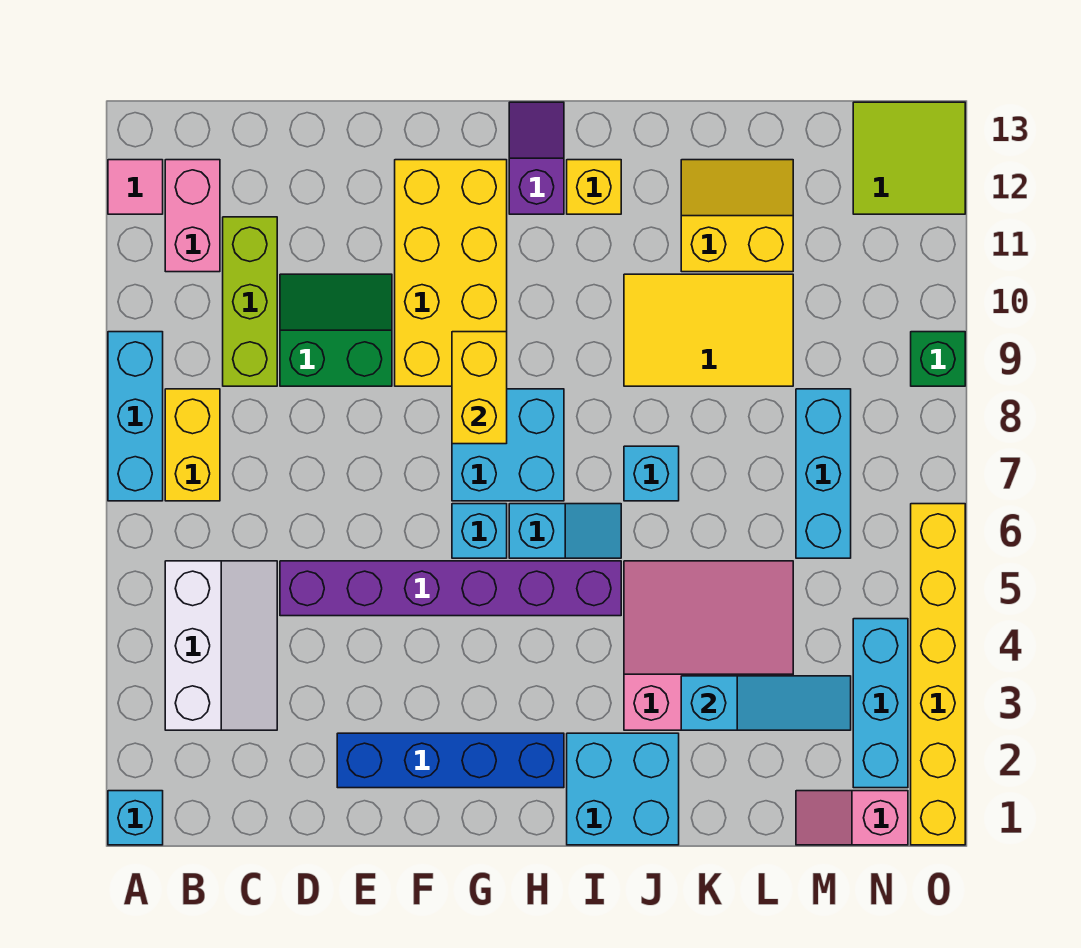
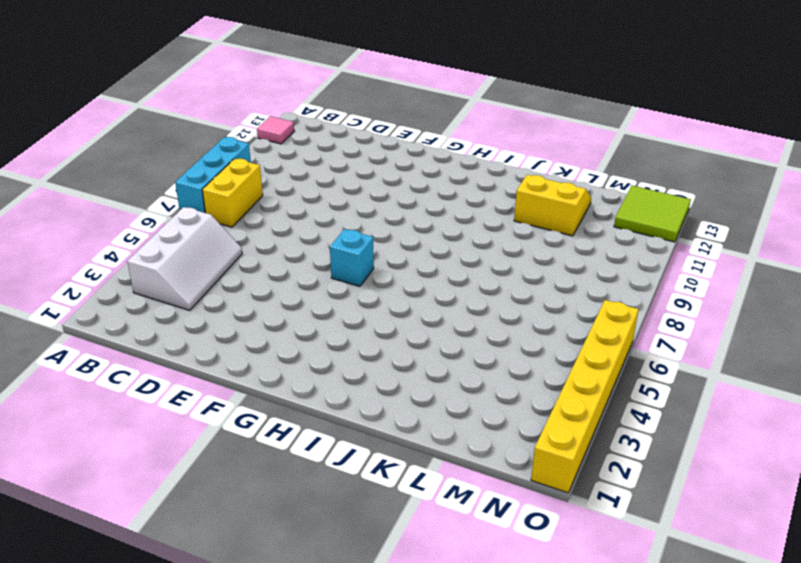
none -> cyan 1x1 brick [108,791,163,845]
none -> pink 1x2 brick [165,160,220,272]
none -> lime 1x3 brick [223,217,277,386]

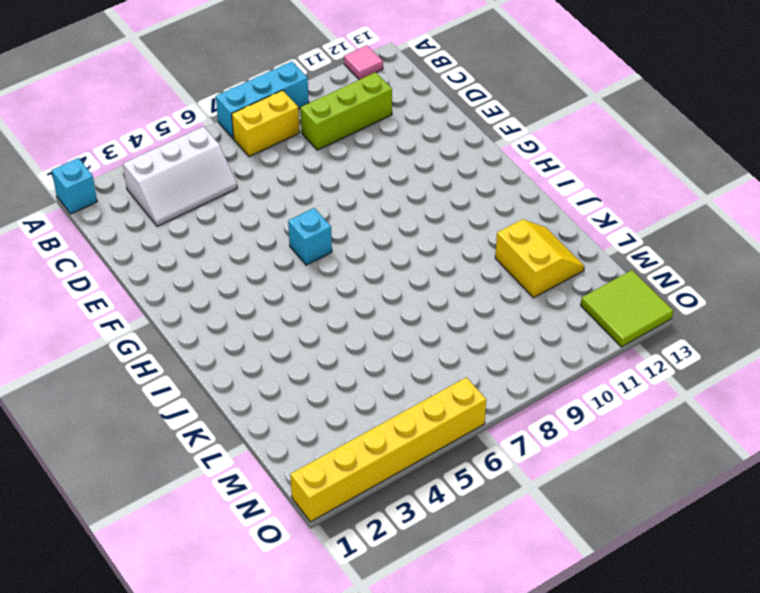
none -> pink 1x2 brick [165,160,220,272]
none -> purple 1x6 brick [280,561,621,616]
none -> green 2x2 slope [280,274,392,386]

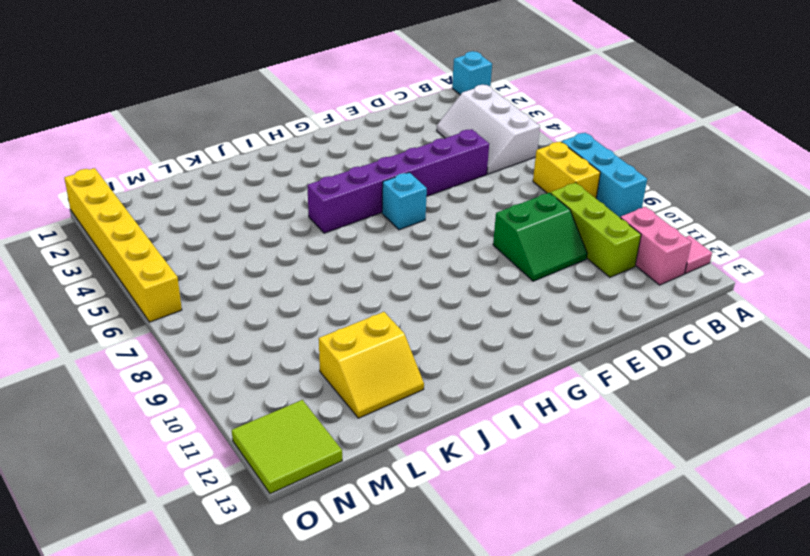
none -> blue 1x4 brick [337,733,564,788]
none -> yellow 2x4 brick [395,160,507,386]
none -> cyan 2x2 brick [452,389,564,501]

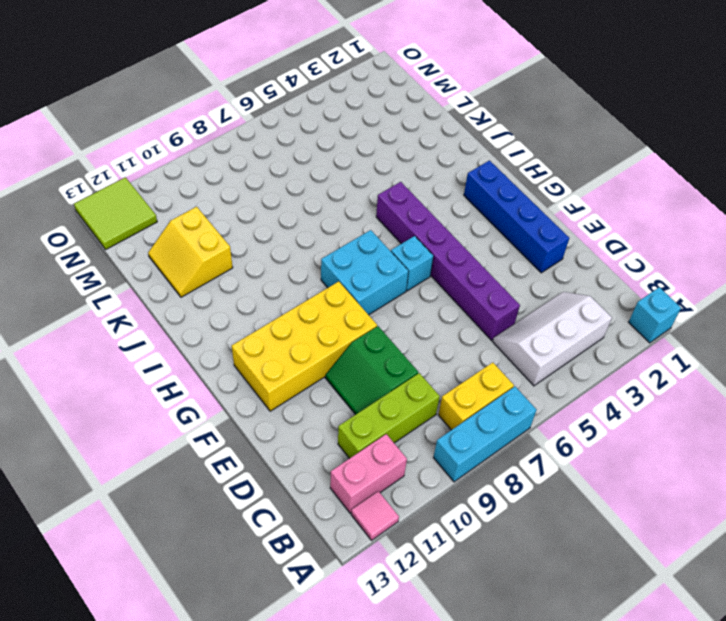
none -> cyan 1x2 slope [509,504,621,558]
none -> purple 1x2 slope [509,102,564,214]
none -> cyan 2x2 brick [567,733,679,845]

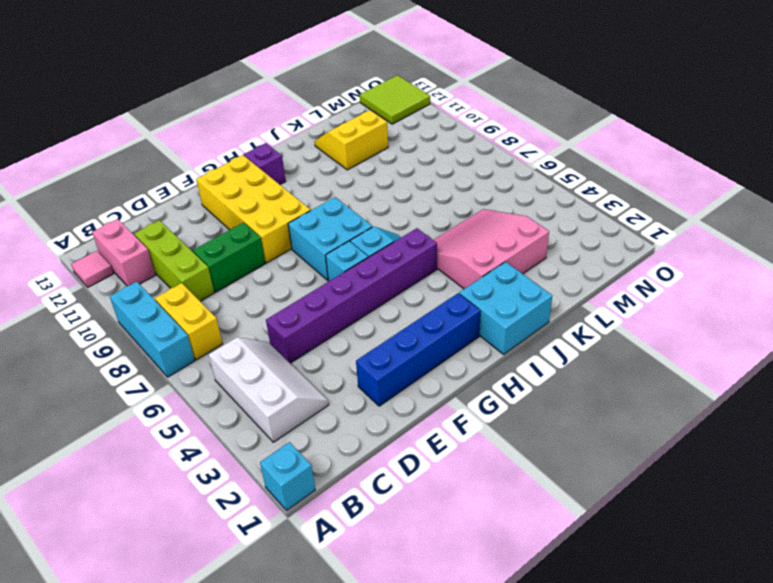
none -> yellow 1x1 brick [567,160,621,214]
none -> cyan 1x1 brick [624,446,679,501]
none -> yellow 2x3 tile [624,274,793,386]

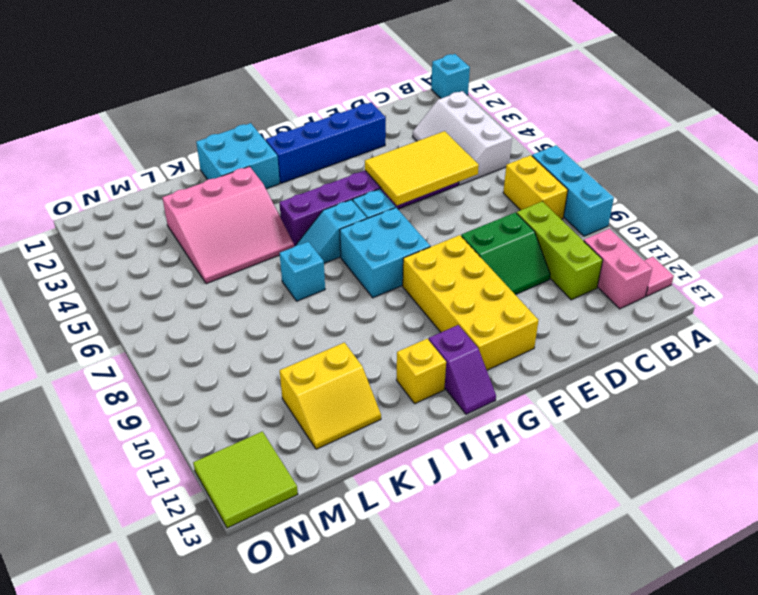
yellow 2x3 tile [365,131,479,205] -> yellow 2x3 tile moved to [624,274,793,386]
none -> pink 1x2 slope [796,791,908,845]
none -> cyan 1x3 brick [796,389,851,558]
none -> cyan 1x3 brick [853,619,908,788]

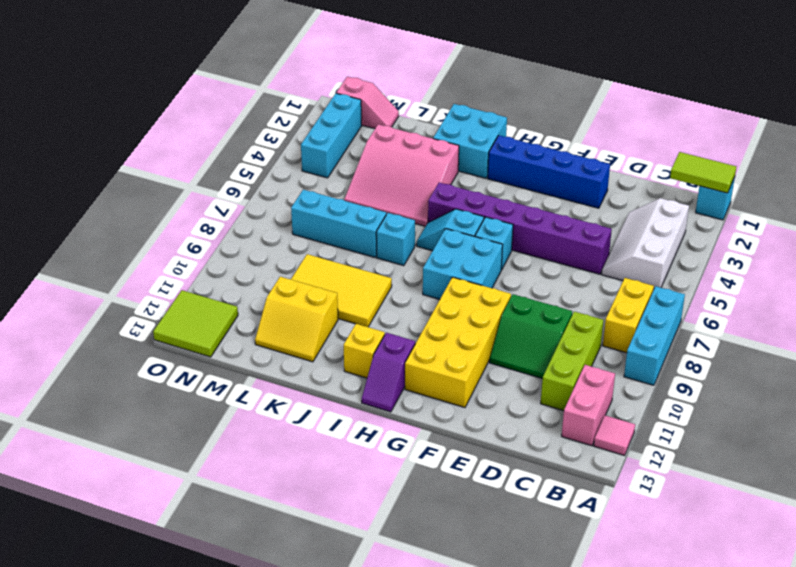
lime 1x2 tile [670,152,736,193] -> none
cyan 1x3 brick [291,190,386,257] -> cyan 1x3 brick turned to [796,389,851,558]
none -> yellow 1x6 brick [911,504,965,845]
none -> green 1x1 brick [911,332,965,386]
none -> yellow 1x2 brick [452,332,507,444]

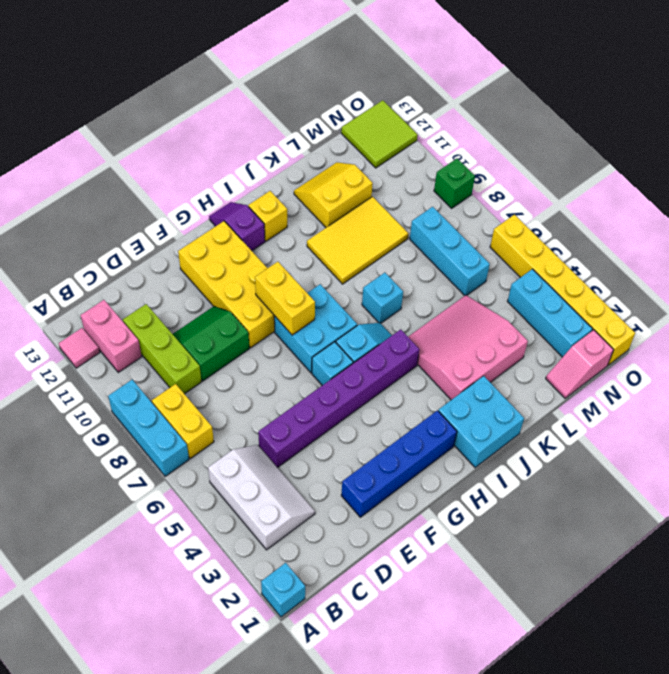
none -> cyan 1x3 slope [681,676,851,730]

